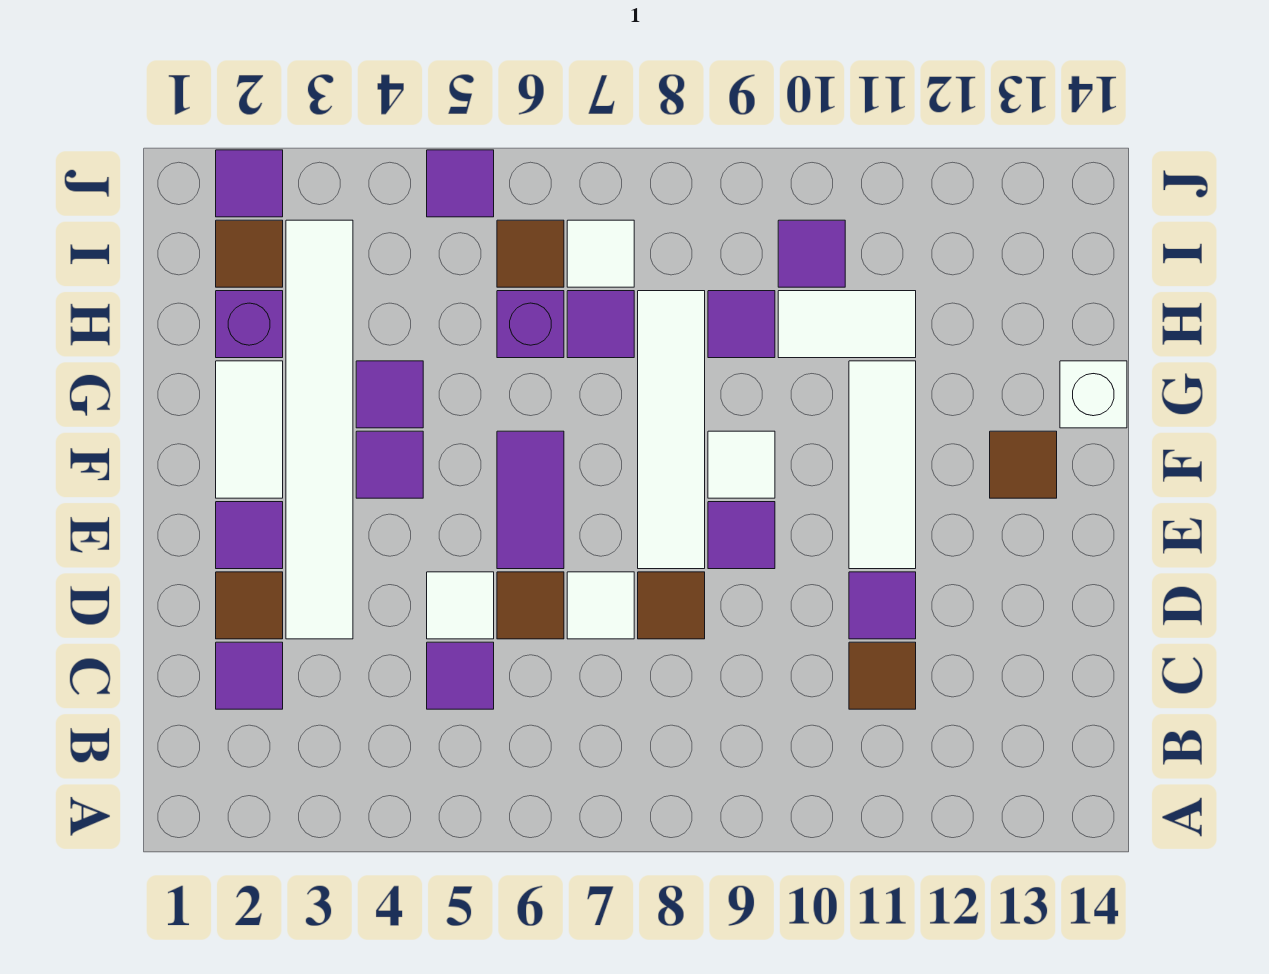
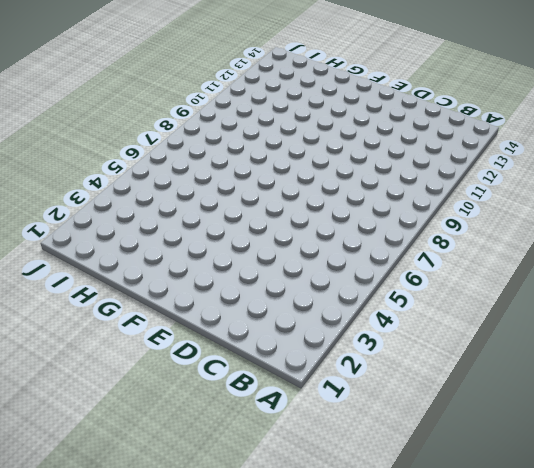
none -> purple 1x1 tile [216,642,283,709]
none -> purple 1x1 tile [427,642,494,709]
none -> brown 1x1 tile [849,642,916,709]
none -> brown 1x1 tile [216,572,283,639]

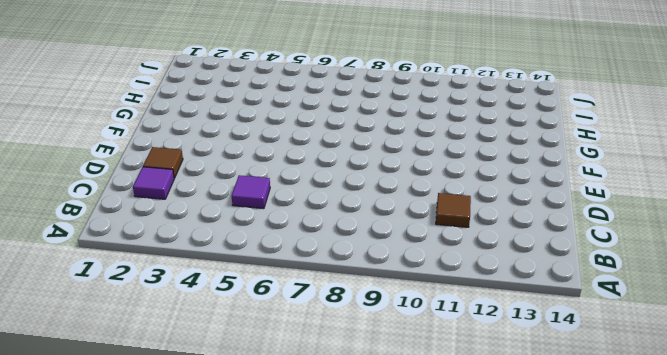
none -> white 1x6 tile [286,220,353,639]
none -> white 1x1 tile [427,572,494,639]
none -> brown 1x1 tile [497,572,564,639]
none -> white 1x1 tile [567,572,634,639]

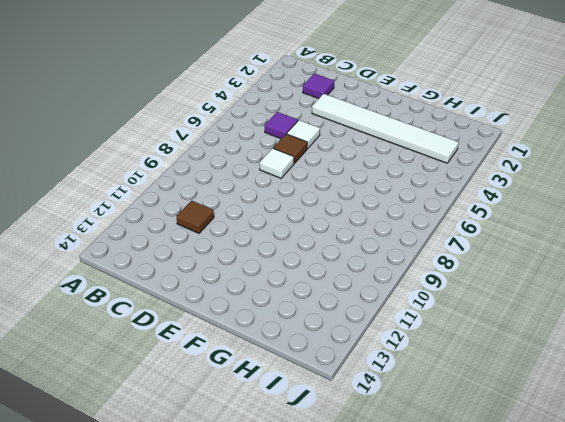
none -> brown 1x1 tile [216,572,283,639]
none -> brown 1x1 tile [638,572,705,639]
none -> purple 1x1 tile [849,572,916,639]
none -> purple 1x1 tile [216,502,283,569]

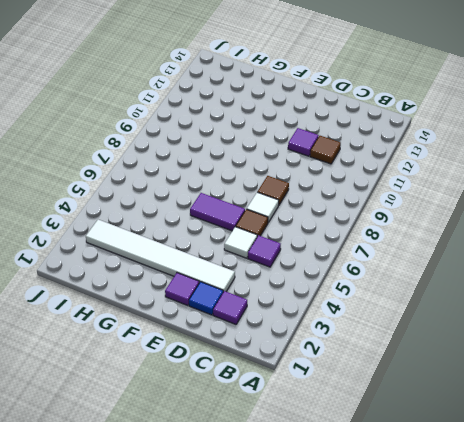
blue 1x1 tile [189,282,223,315] -> brown 1x1 tile [216,572,283,639]
none -> white 1x4 tile [638,291,705,569]
none -> purple 1x1 tile [708,502,775,569]
none -> white 1x3 tile [849,361,916,569]
none -> white 1x2 tile [216,361,283,498]

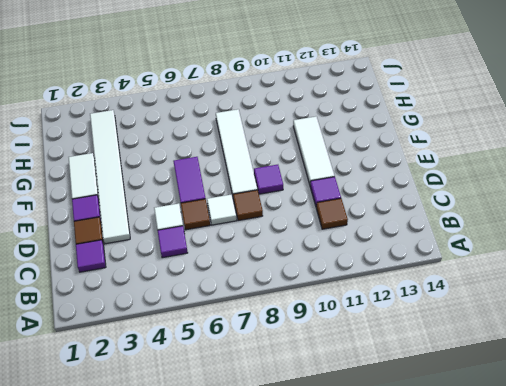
none -> purple 1x1 tile [356,431,423,498]
none -> white 1x1 tile [708,431,775,498]
none -> brown 1x1 tile [990,431,1057,498]
none -> purple 1x1 tile [356,361,423,428]

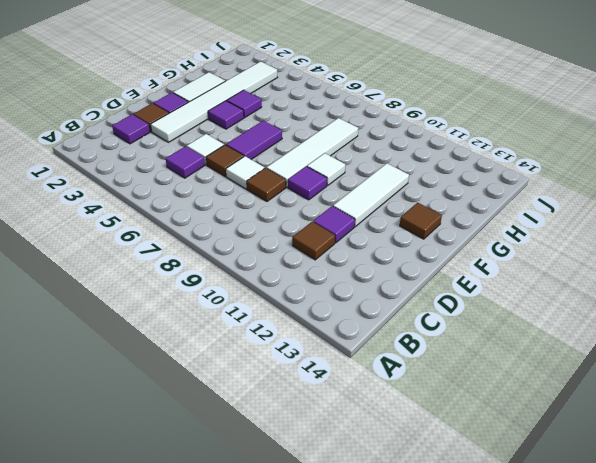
none -> white 1x1 brick [1060,361,1127,428]
none -> purple 1x1 brick [216,291,283,358]
none -> purple 1x1 brick [497,291,564,358]
none -> purple 1x1 tile [567,291,634,358]

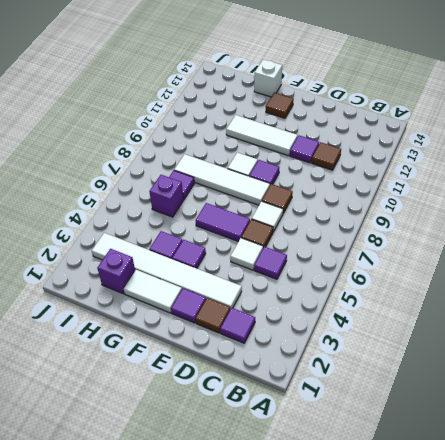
none -> purple 1x1 tile [708,291,775,358]
none -> white 1x2 tile [778,291,916,358]
none -> brown 1x1 tile [216,220,283,287]
none -> brown 1x1 tile [497,220,564,287]

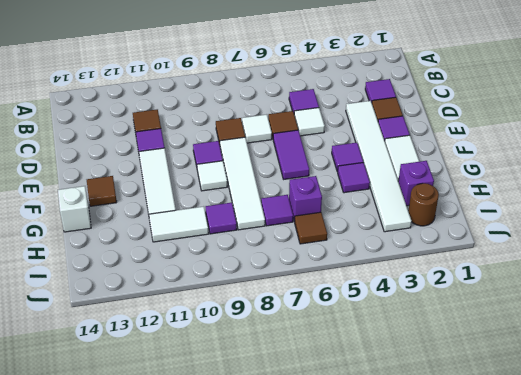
brown 1x1 round brick [408,183,439,226] -> brown 1x1 tile [216,220,283,287]
none -> white 1x1 tile [567,220,634,287]
none -> purple 1x1 tile [778,220,845,287]
none -> purple 1x1 tile [216,150,283,217]
none -> purple 1x1 tile [427,150,494,217]

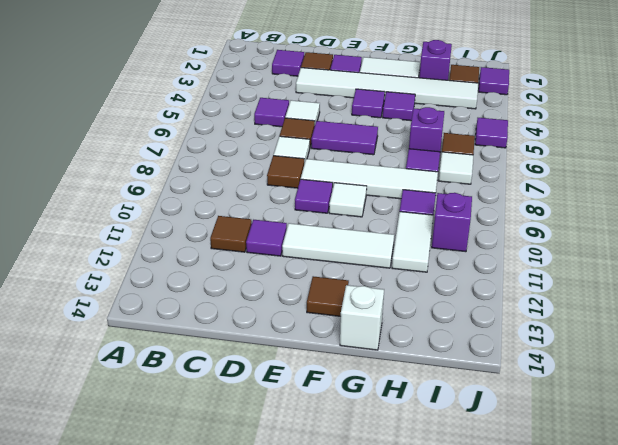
purple 1x1 brick [432,193,472,252] -> purple 1x1 tile [778,220,845,287]

